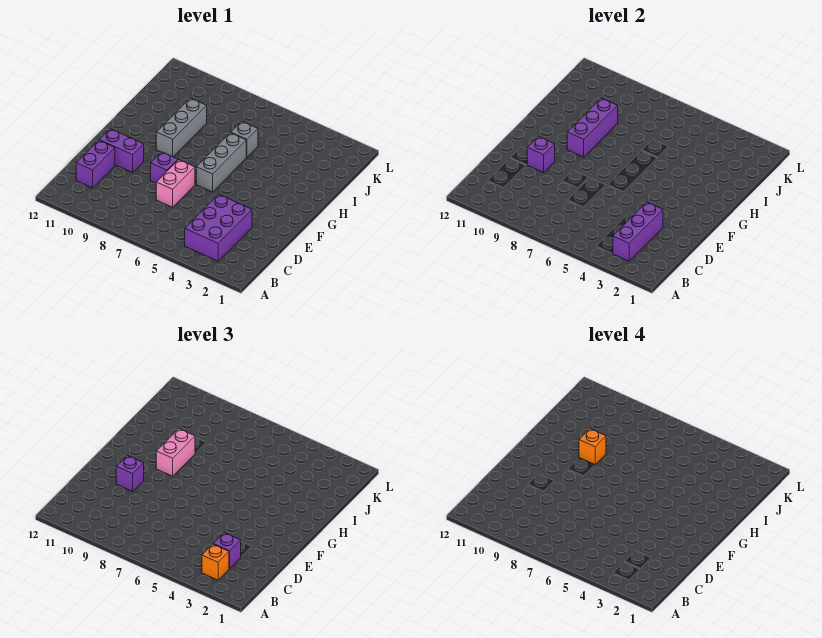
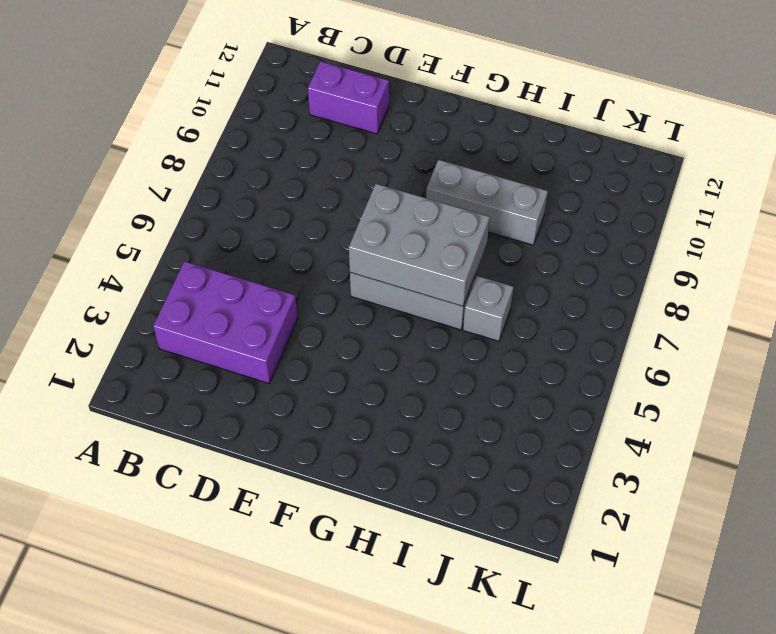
grey 2x3 brick [349,184,490,306] -> none
none -> pink 1x2 brick [156,160,195,207]
none -> purple 1x1 brick [151,152,178,183]
none -> purple 1x2 brick [99,129,144,173]

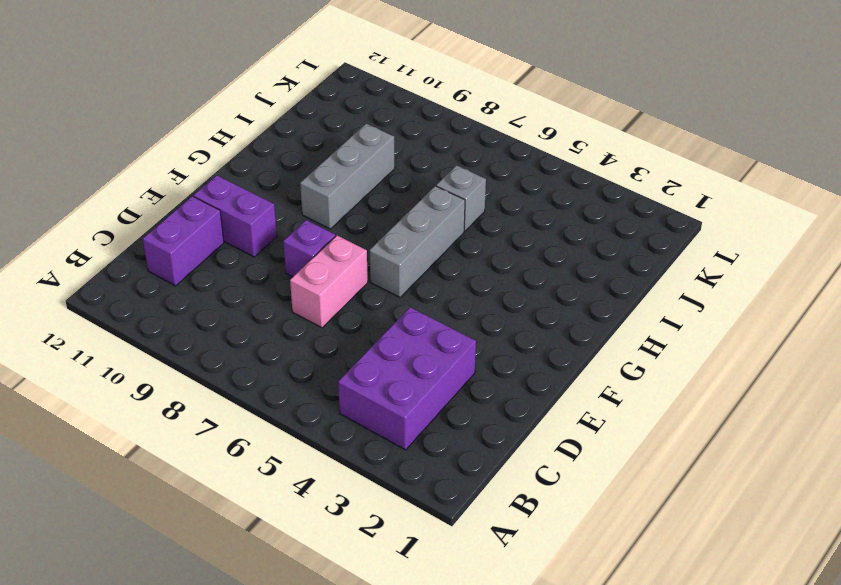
none -> purple 1x3 brick [613,202,663,261]
none -> purple 1x1 brick [527,137,555,173]
none -> purple 1x3 brick [567,98,618,157]

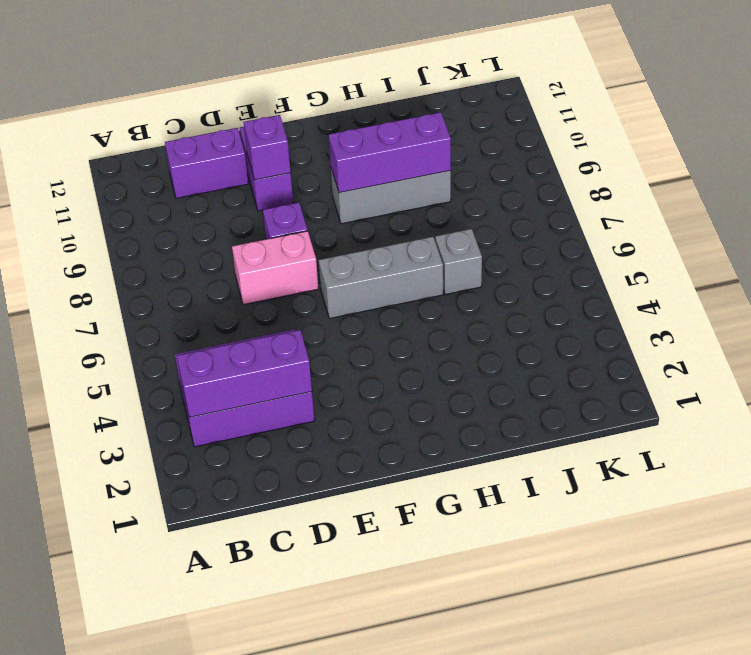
none -> orange 1x1 brick [202,544,229,580]
none -> purple 1x1 brick [214,533,241,569]
none -> purple 1x1 brick [116,456,144,492]

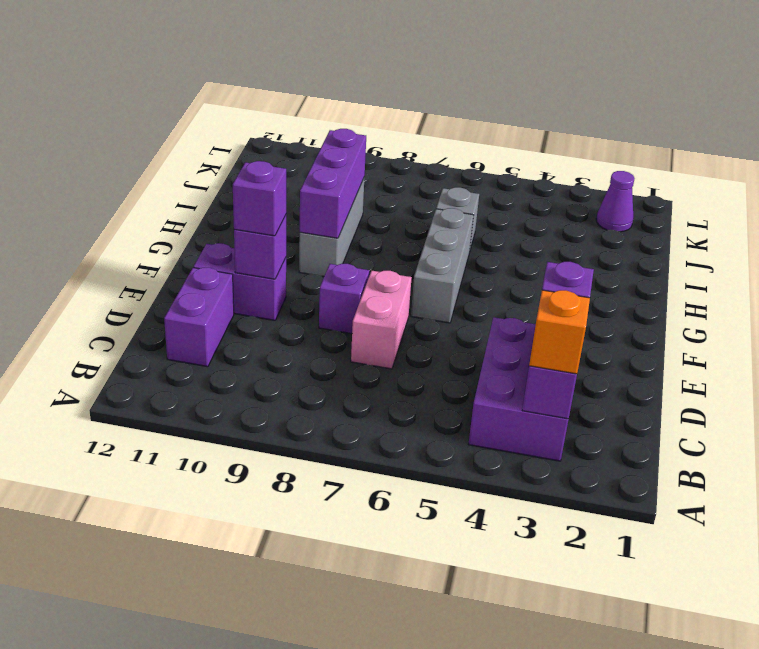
purple 1x1 cone [596,171,635,232] -> none
none -> pink 1x2 brick [156,429,195,476]
none -> orange 1x1 brick [579,429,606,465]

